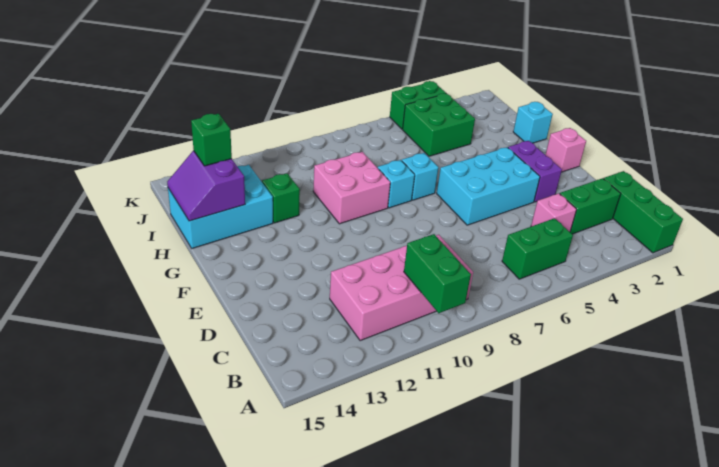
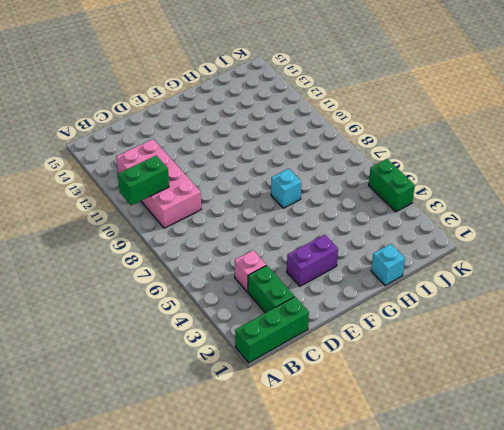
none -> green 1x2 brick [502,218,573,279]
none -> cyan 2x3 brick [437,147,540,225]
none -> pink 1x1 brick [546,128,586,172]

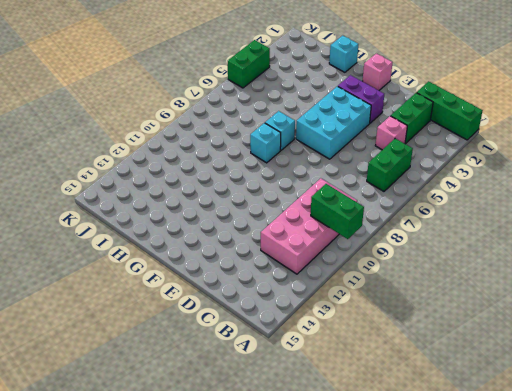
none -> pink 2x2 brick [313,152,390,224]
none -> green 1x1 brick [262,173,300,223]
none -> cyan 2x3 brick [168,165,273,248]

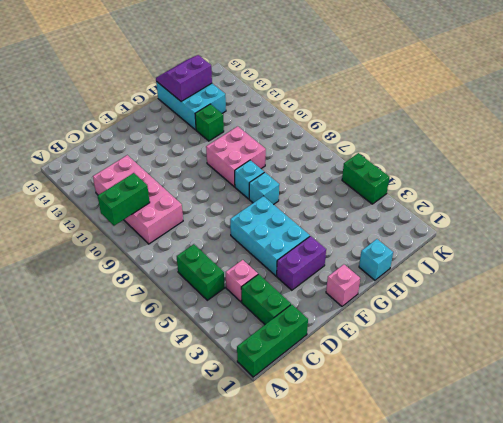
none -> green 2x2 brick [403,93,475,156]
none -> green 1x1 brick [191,114,232,166]

